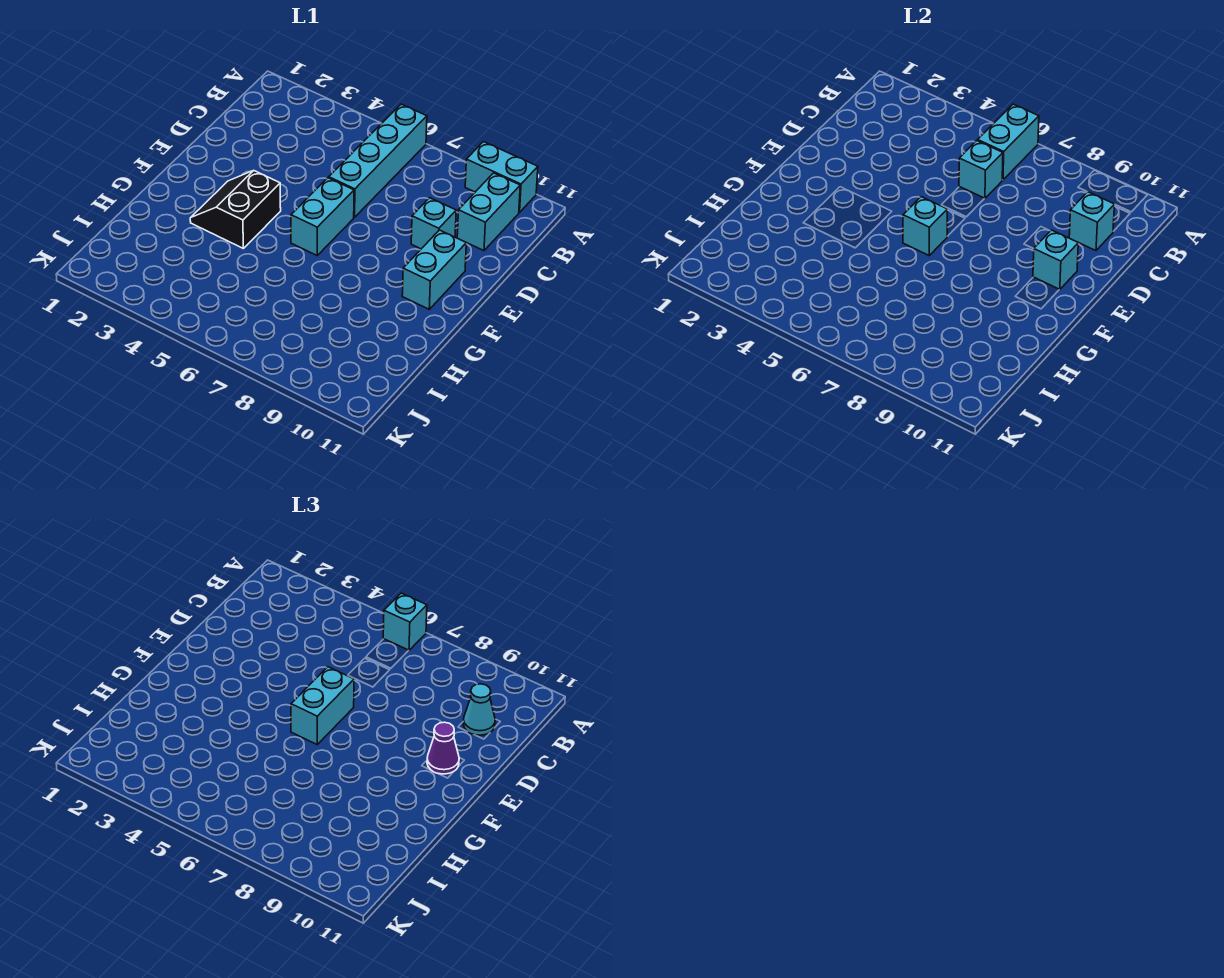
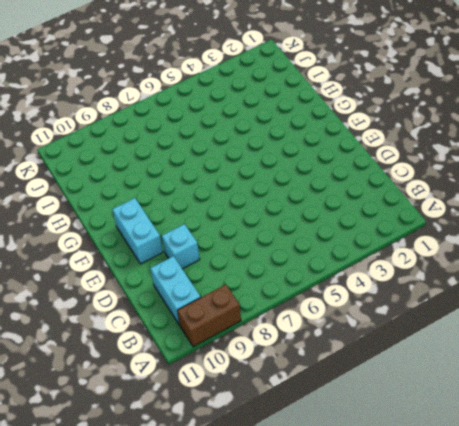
brown 1x2 brick [177,284,241,347] -> cyan 1x2 brick [465,142,538,213]
none -> cyan 1x4 brick [329,104,427,217]
none -> cyan 1x2 brick [291,178,354,255]
none -> black 2x2 slope [190,171,281,248]

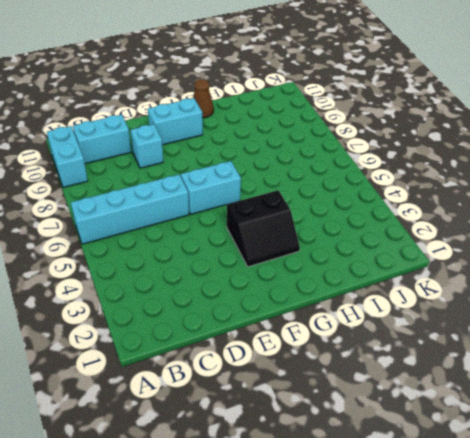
brown 1x1 cone [193,79,214,118] -> none
none -> cyan 1x2 brick [978,104,1039,180]
none -> cyan 1x1 brick [959,141,1003,199]
none -> cyan 1x1 brick [1069,192,1115,251]

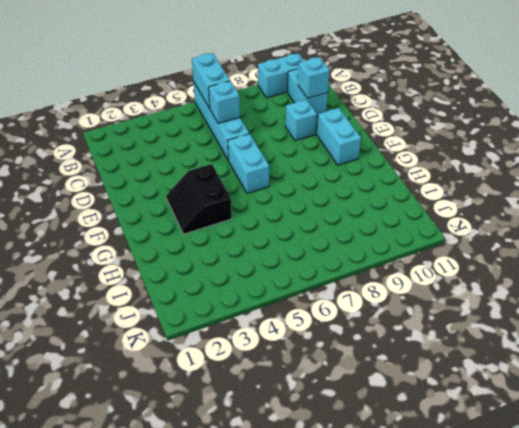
none -> cyan 1x1 brick [1033,230,1078,290]
none -> cyan 1x1 brick [903,197,947,255]
none -> cyan 1x1 brick [383,593,427,650]

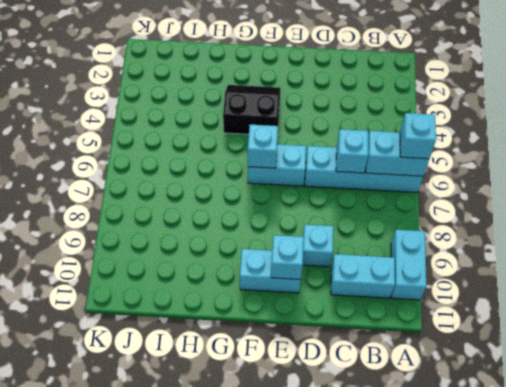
none -> cyan 1x1 brick [1069,192,1115,251]
none -> cyan 1x1 cone [463,684,495,735]
none -> cyan 1x2 brick [291,667,354,744]

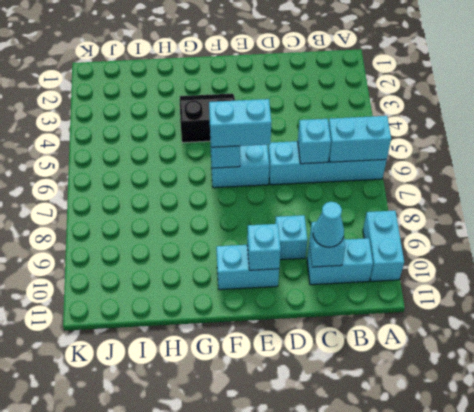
none -> cyan 1x1 brick [383,593,427,650]
none -> purple 1x1 cone [427,722,459,774]

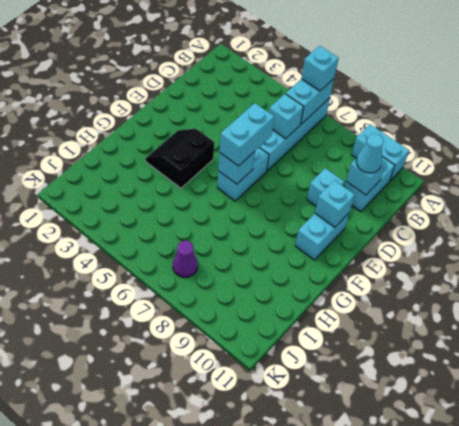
purple 1x1 cone [173,241,198,277] -> purple 1x1 cone moved to [427,722,459,774]

